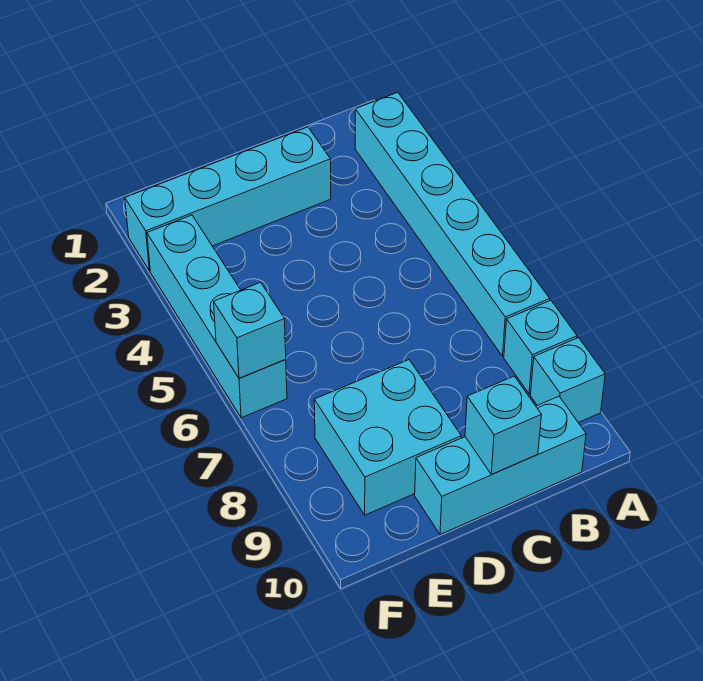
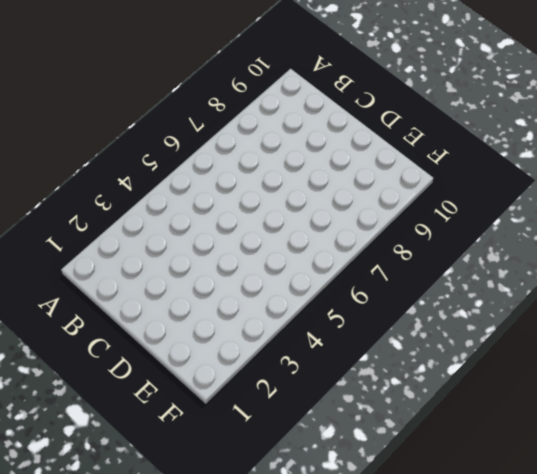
none -> cyan 1x6 brick [355,92,550,356]
none -> cyan 1x1 brick [504,300,577,394]

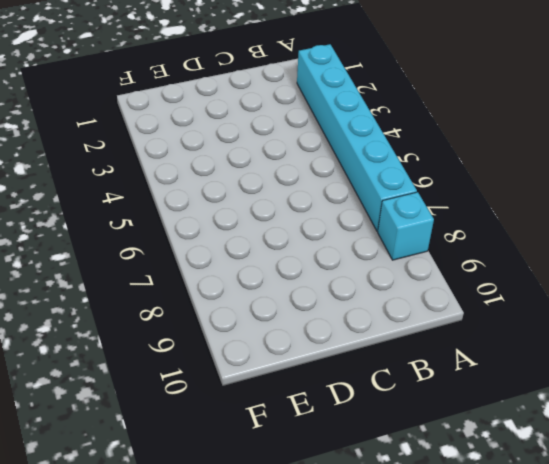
none -> cyan 1x1 brick [530,338,605,423]
none -> cyan 1x3 brick [415,396,586,535]

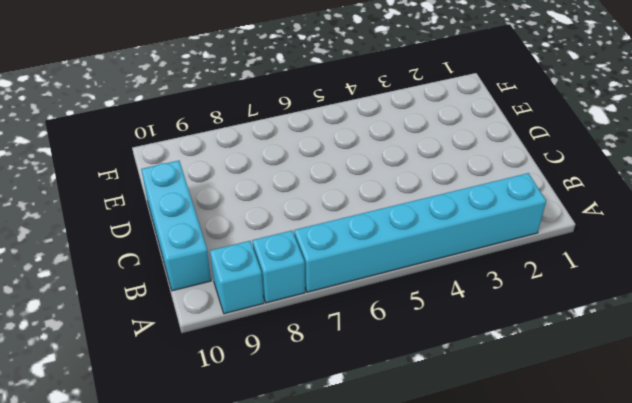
none -> cyan 1x4 brick [125,127,331,271]
none -> cyan 2x2 brick [314,360,461,515]

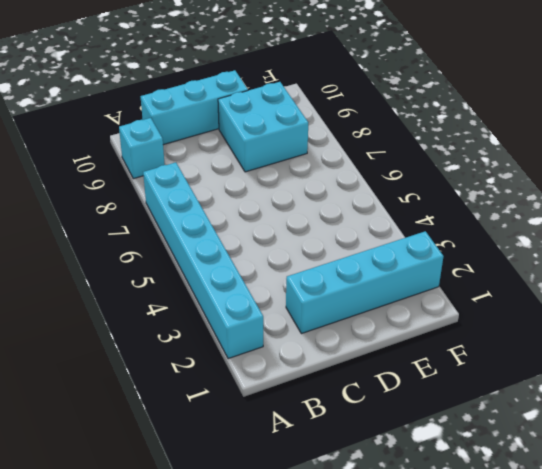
none -> cyan 1x1 brick [504,300,577,394]
none -> cyan 1x4 brick [147,215,287,418]

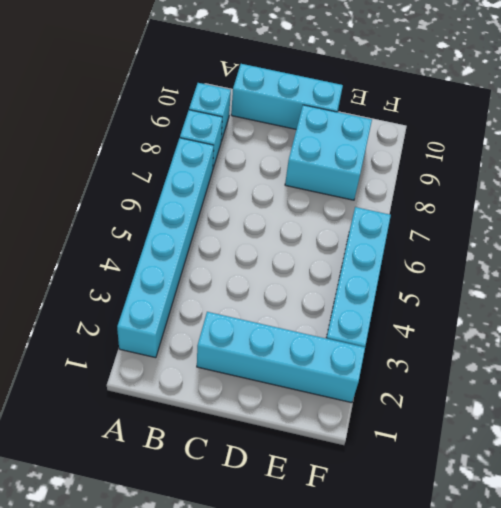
none -> cyan 1x1 brick [465,376,541,474]
none -> cyan 1x1 brick [214,282,286,378]

